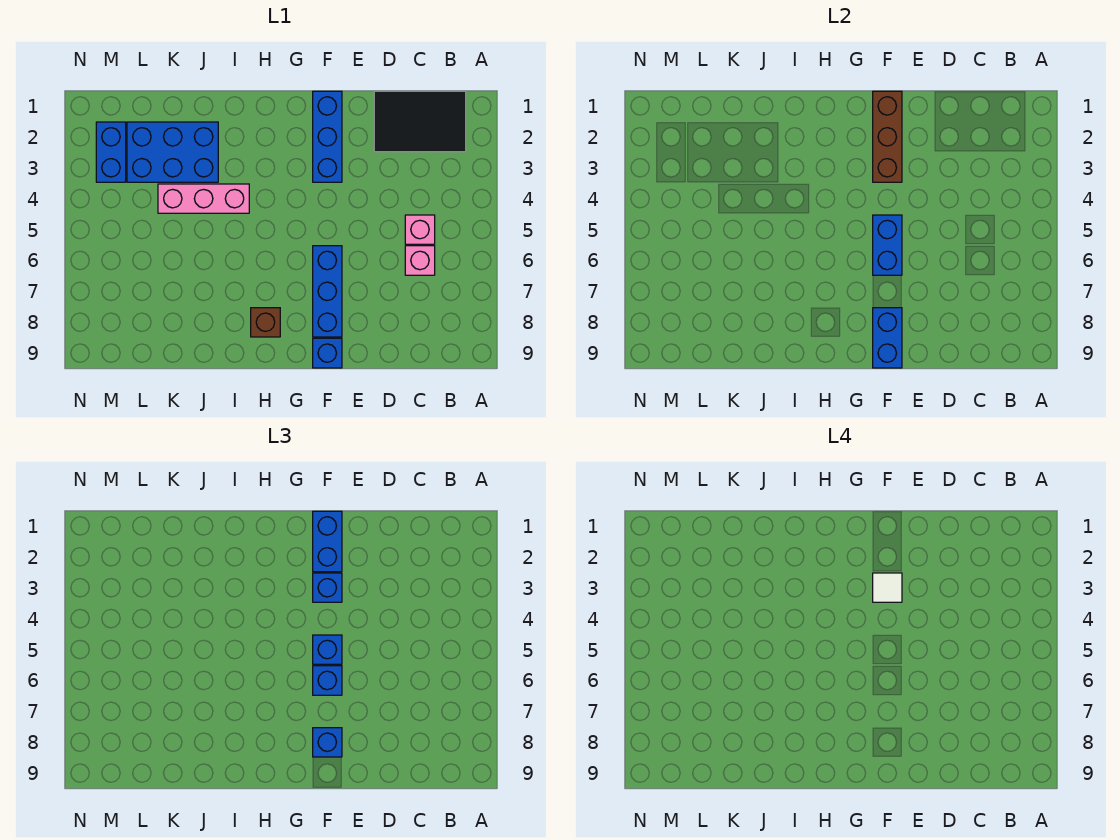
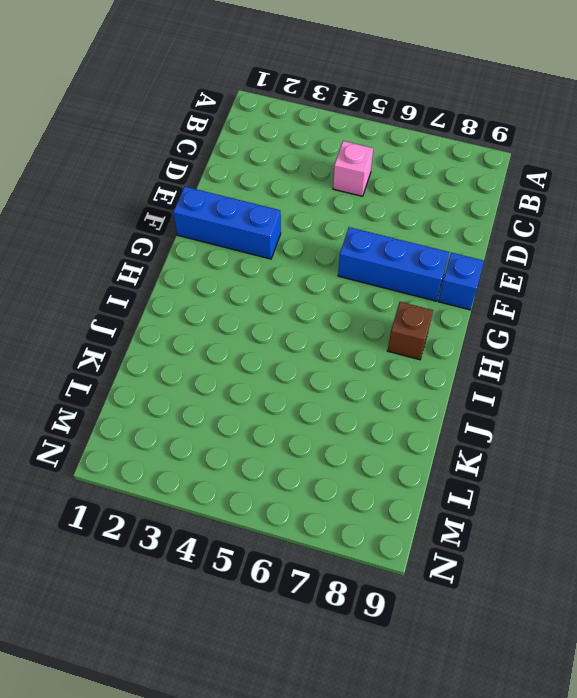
none -> black 2x3 tile [374,91,466,152]
none -> pink 1x1 brick [405,246,435,275]
none -> pink 1x3 brick [158,184,249,213]

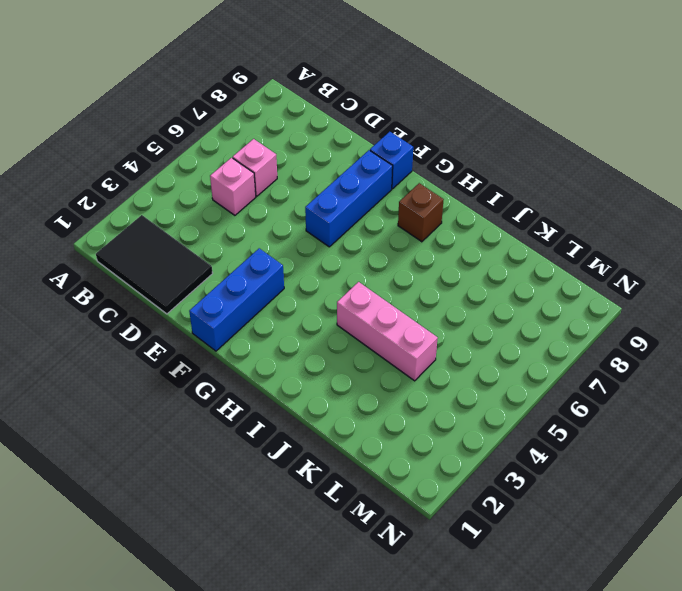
none -> blue 2x3 brick [127,122,218,182]
none -> blue 1x2 brick [96,122,126,182]
none -> brown 1x3 brick [873,91,902,182]

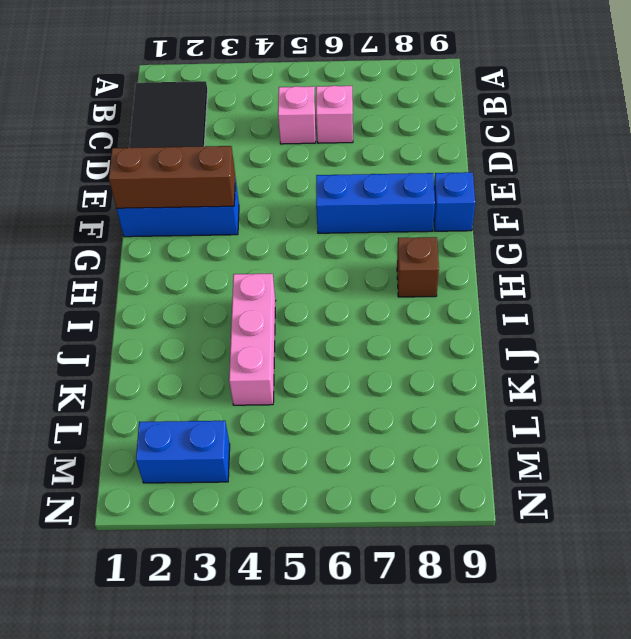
none -> blue 2x3 brick [127,122,218,182]
none -> blue 1x2 brick [873,215,902,275]
none -> blue 1x2 brick [873,308,902,368]

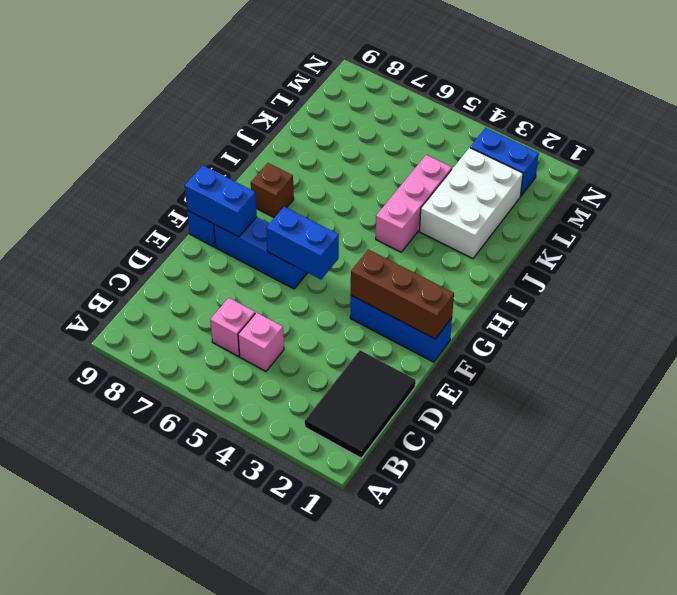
white 2x3 brick [420,148,523,259] -> blue 2x3 brick [127,122,218,182]
none -> blue 1x2 brick [313,511,342,572]
none -> blue 1x1 brick [313,573,342,602]
none -> blue 1x1 brick [313,635,342,664]

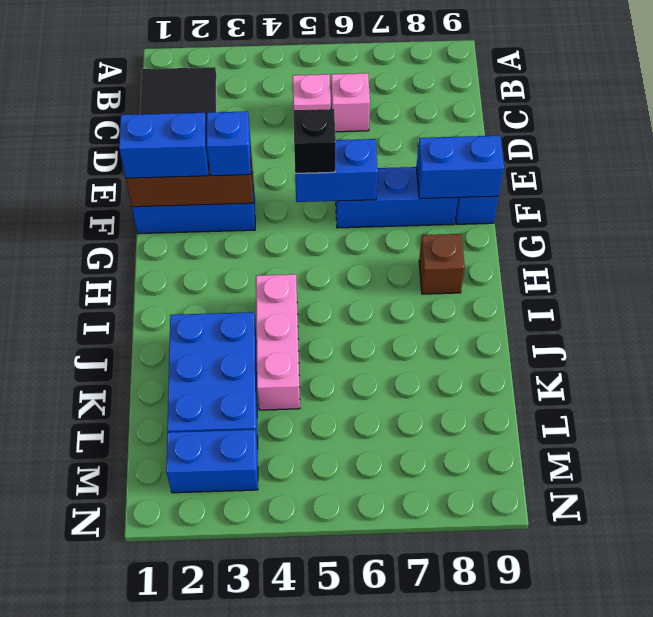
black 1x1 brick [293,109,336,173] -> blue 1x1 brick [313,635,342,664]
none -> blue 1x1 brick [313,666,342,695]
none -> blue 1x1 brick [313,728,342,757]
none -> white 1x1 tile [873,573,902,602]

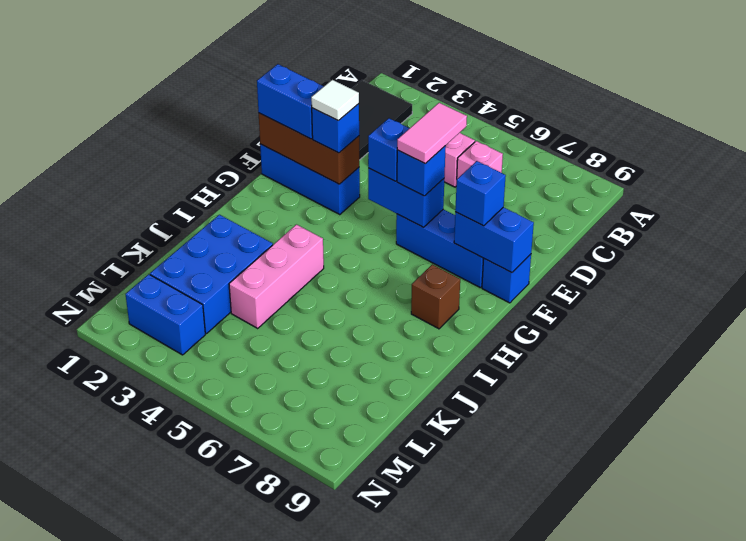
pink 1x2 tile [397,103,467,164] -> none

